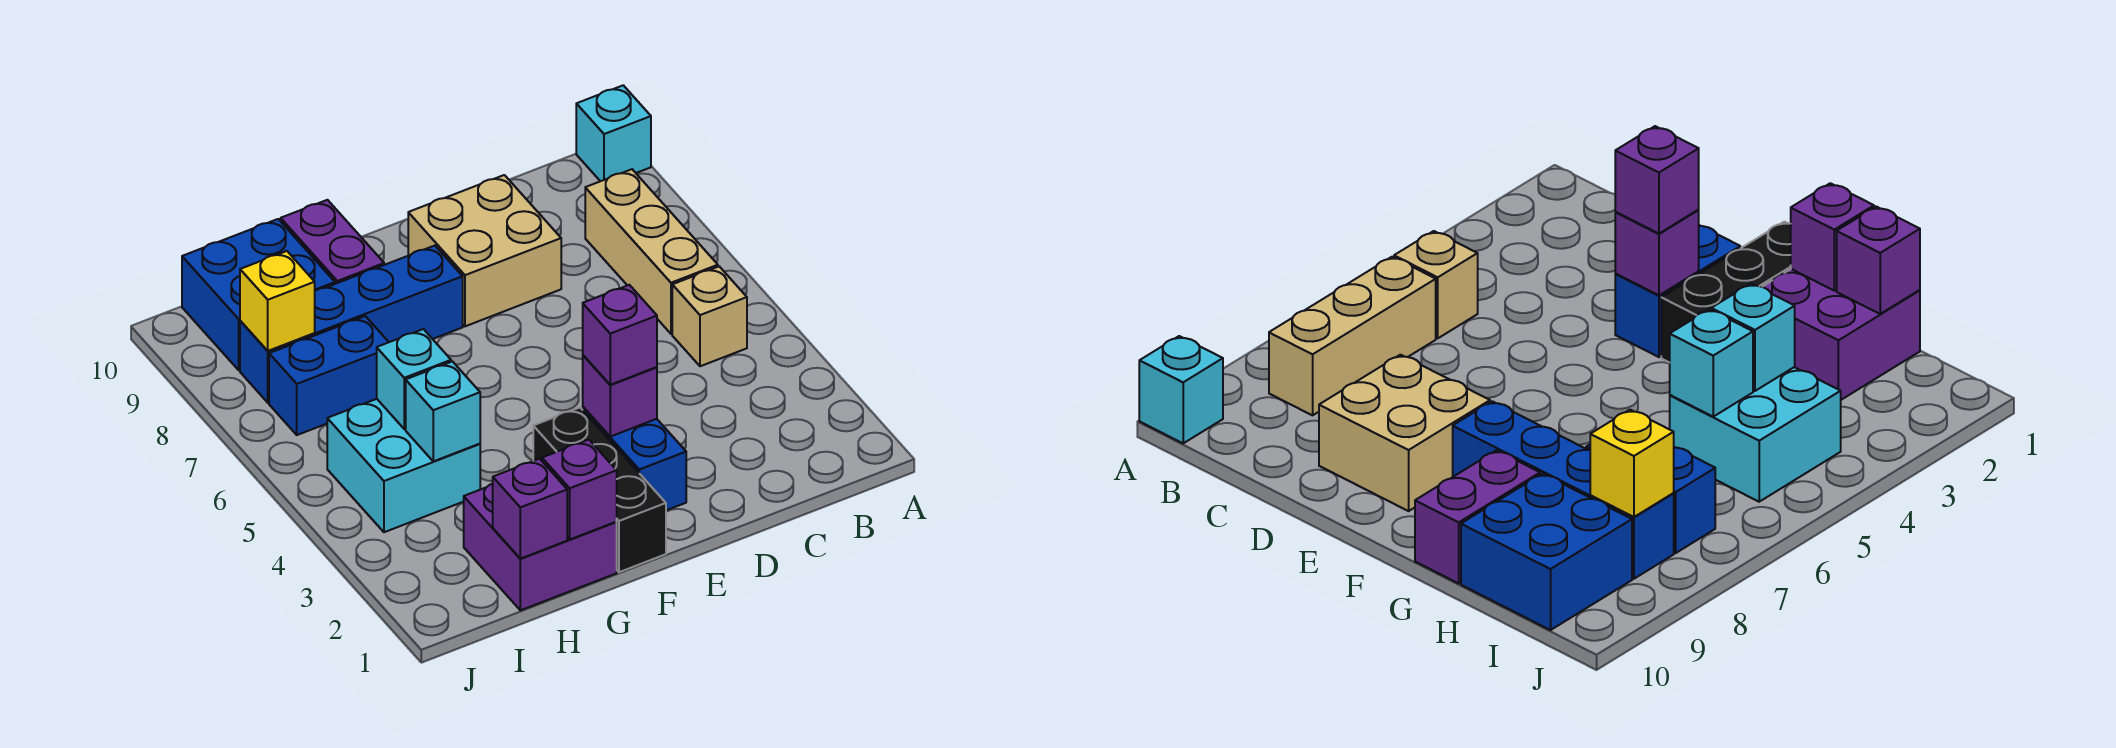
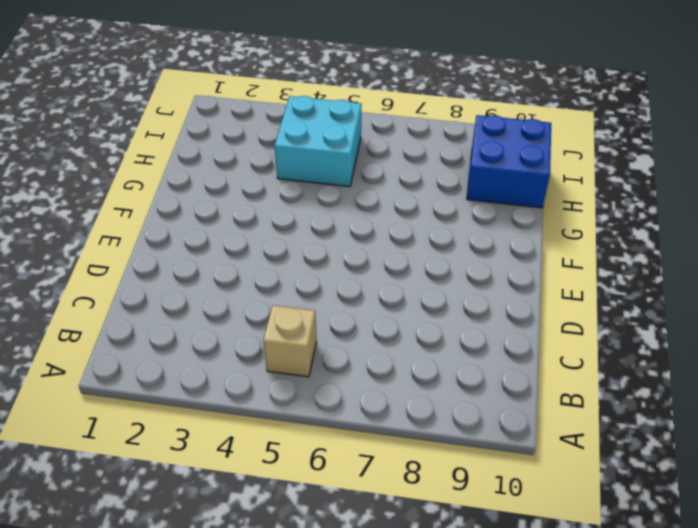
none -> cyan 1x1 brick [576,85,651,181]
none -> tan 1x3 brick [585,169,718,334]
none -> tan 2x2 brick [408,175,561,326]

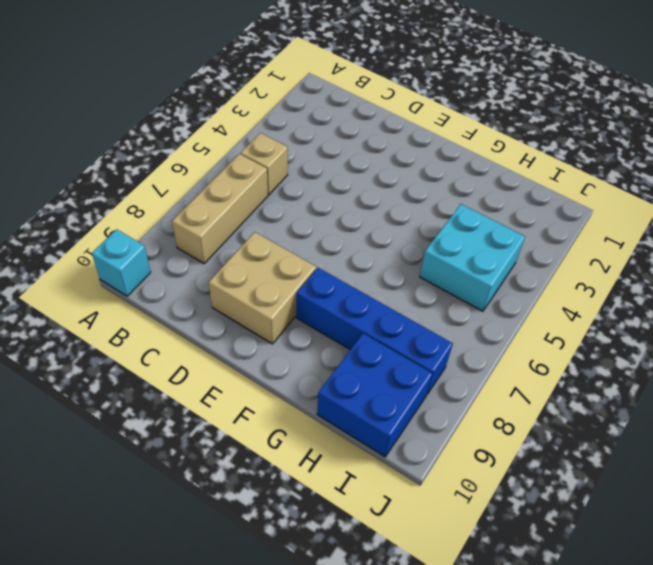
none -> blue 1x2 brick [583,407,686,510]
none -> black 1x3 brick [533,408,666,572]
none -> purple 2x2 brick [464,484,617,610]

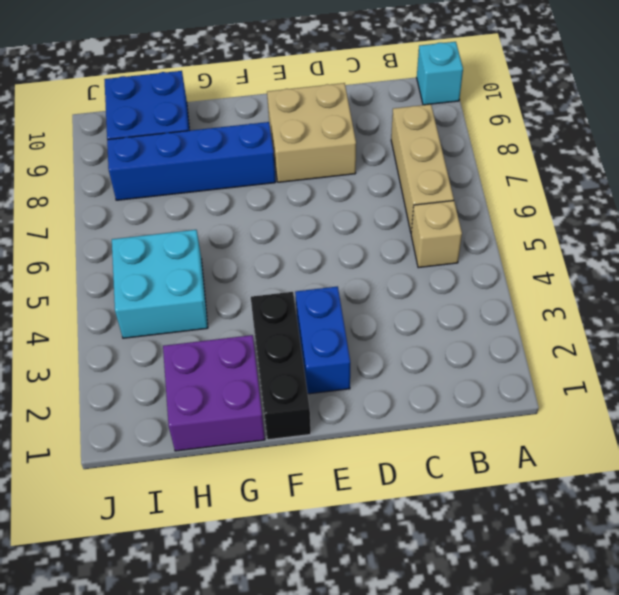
none -> purple 1x2 brick [281,200,384,284]
none -> blue 1x2 brick [269,316,389,435]
none -> purple 1x1 brick [583,355,657,437]

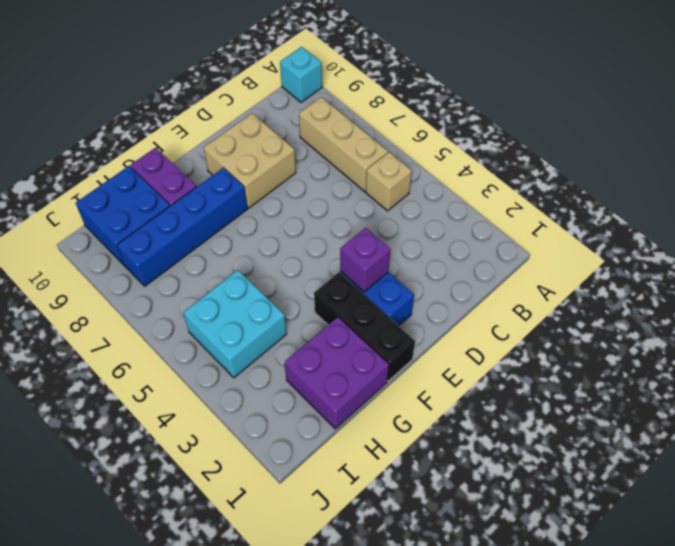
none -> blue 1x2 brick [269,316,389,435]
none -> purple 1x1 brick [542,440,617,539]
none -> purple 1x1 brick [493,459,567,559]

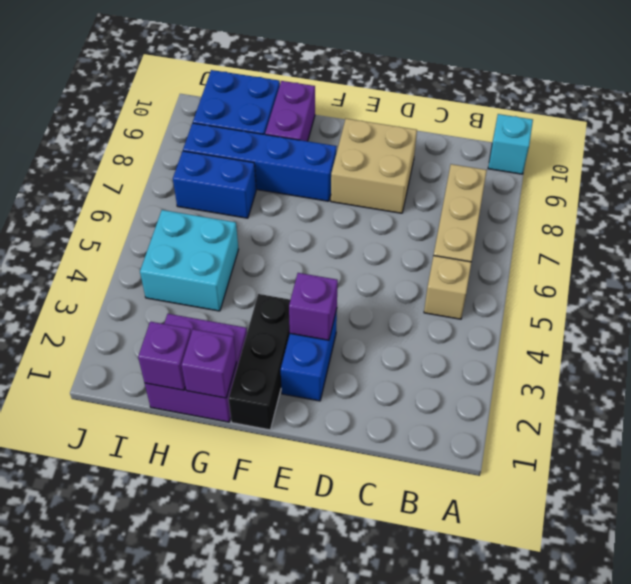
none -> cyan 1x1 brick [406,362,480,461]
none -> cyan 1x1 brick [377,329,451,429]
none -> yellow 1x1 brick [240,251,315,351]

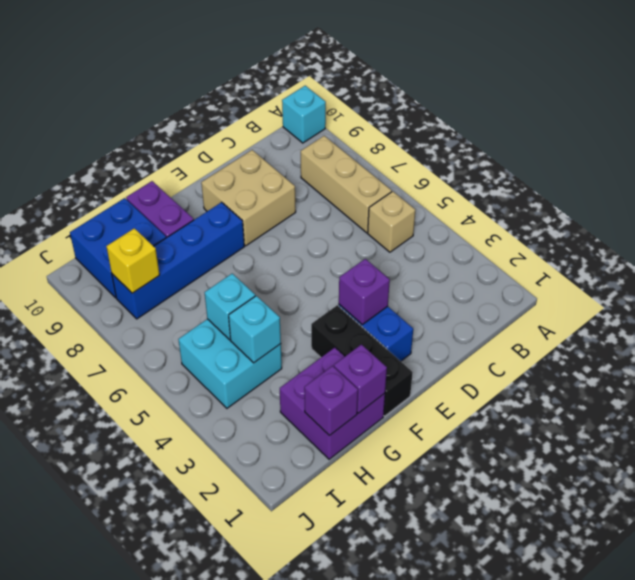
none -> blue 1x2 brick [269,316,389,435]
none -> purple 1x1 brick [583,285,657,385]

